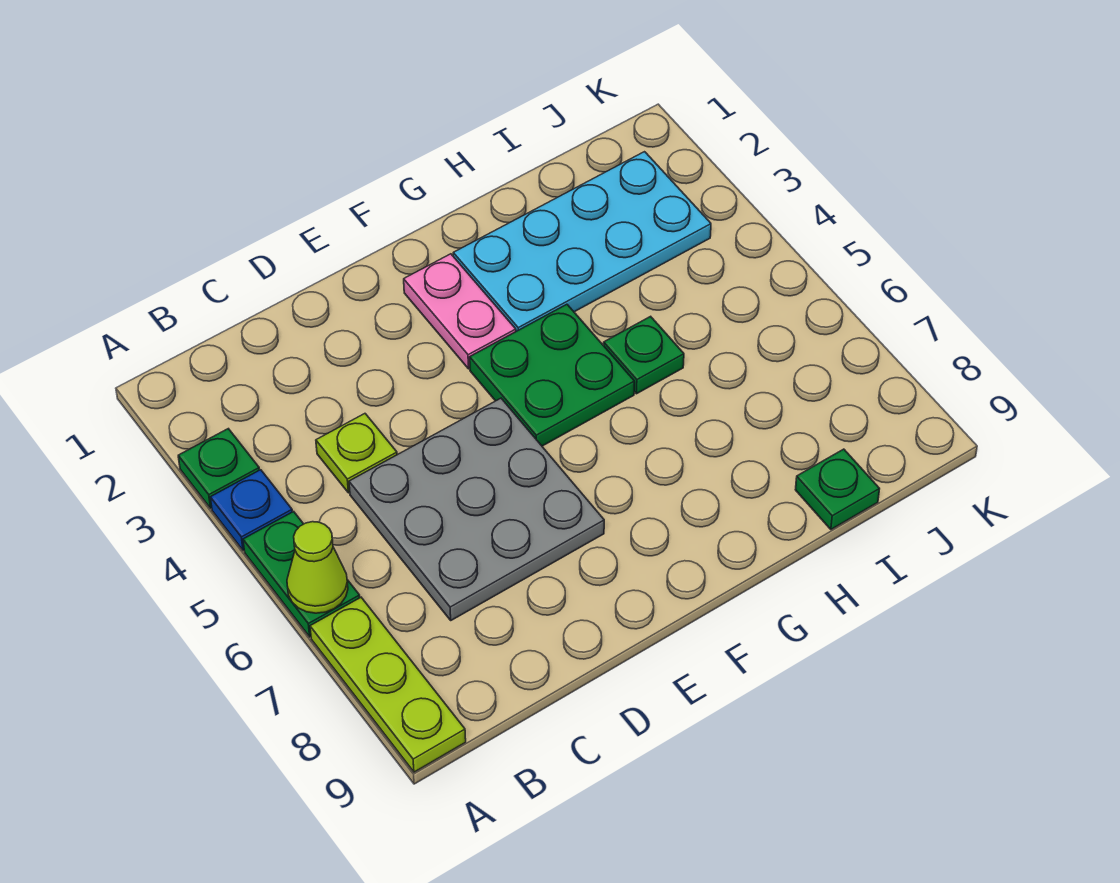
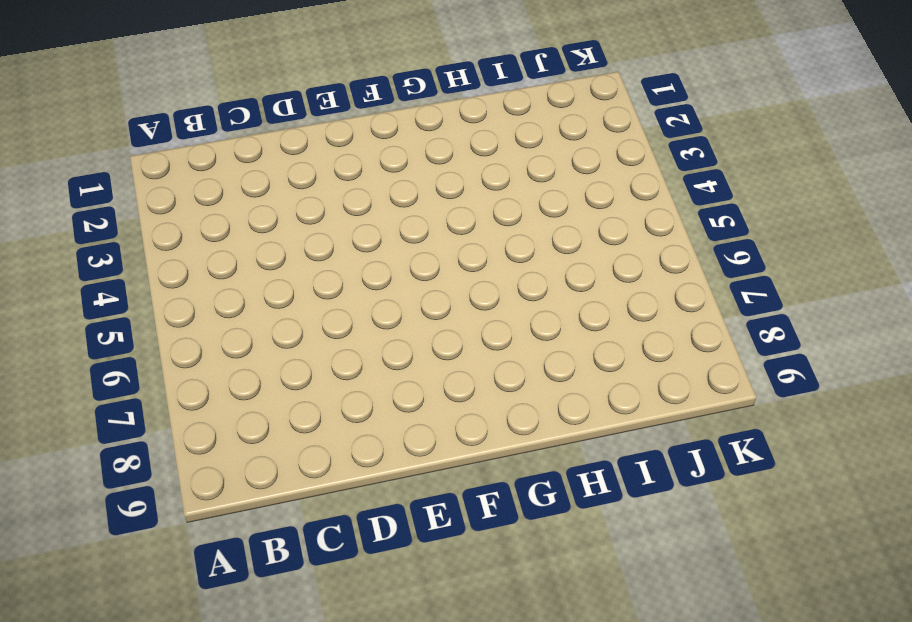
none -> green 1x1 plate [178,429,259,508]
none -> blue 1x1 plate [210,470,292,551]
none -> green 1x2 plate [243,512,360,637]

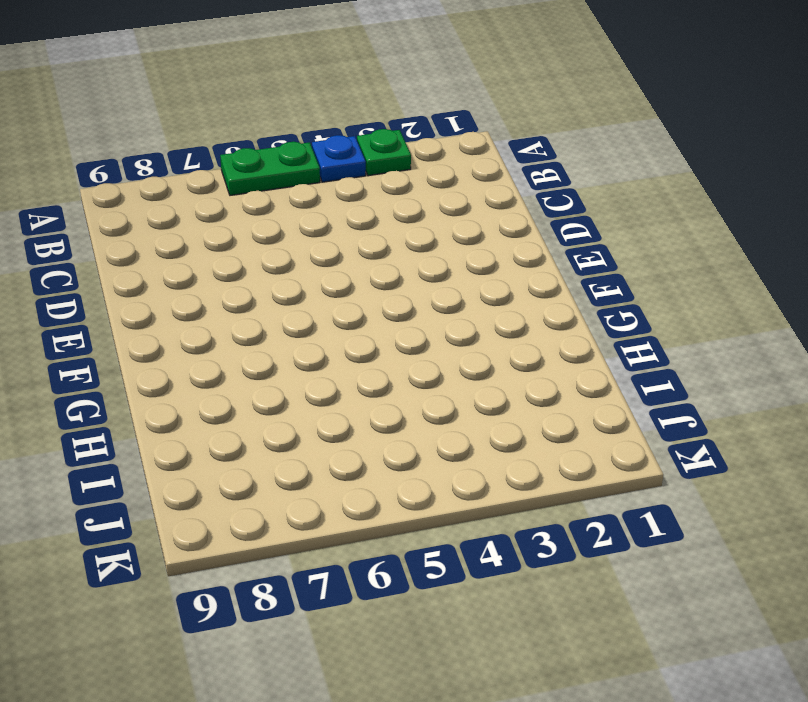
none -> lime 1x3 plate [310,597,466,772]
none -> lime 1x1 plate [316,414,397,493]
none -> grey 3x3 plate [349,398,604,620]

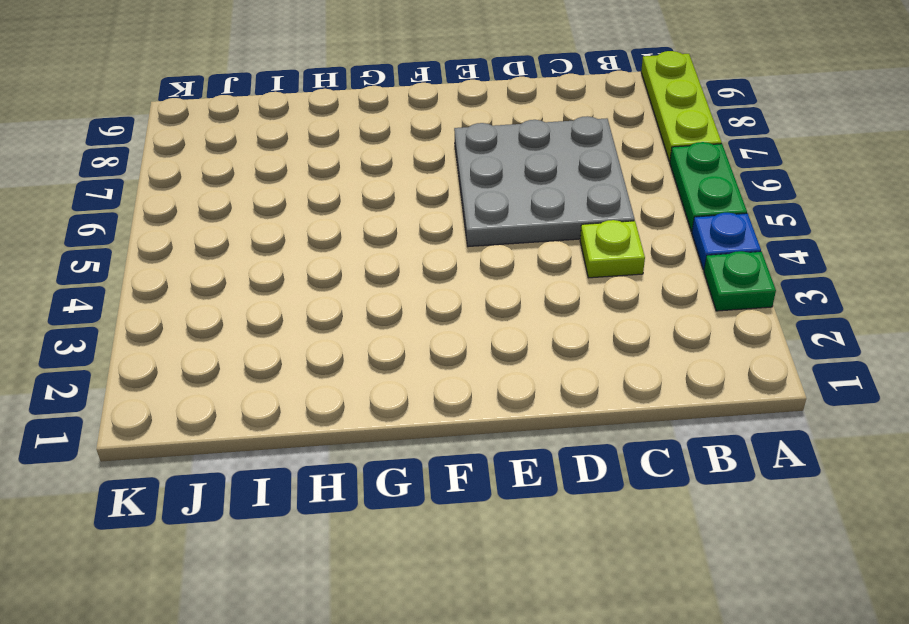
none -> pink 1x2 plate [404,254,516,369]
none -> green 2x2 plate [470,304,635,446]
none -> cyan 2x4 plate [453,152,711,331]

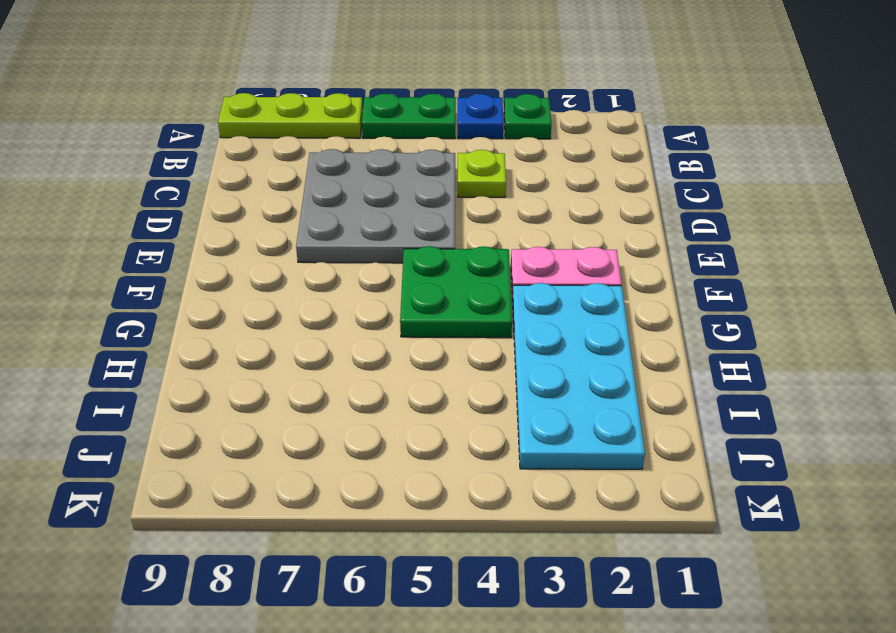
none -> green 1x1 plate [604,316,684,394]
none -> green 1x1 plate [795,449,879,529]
none -> lime 1x1 cone [287,522,348,613]

